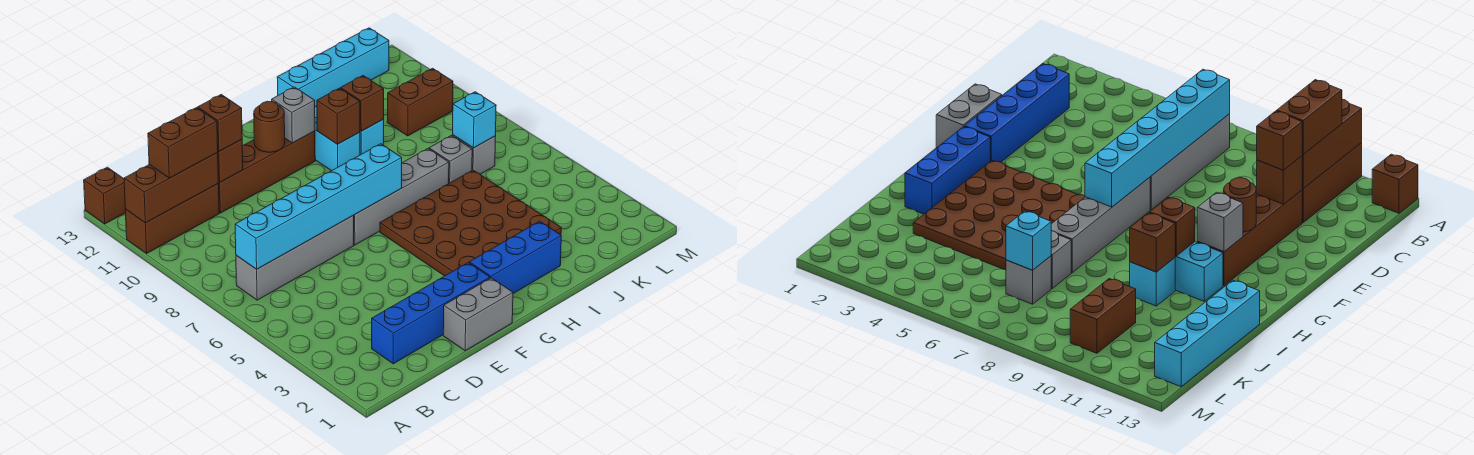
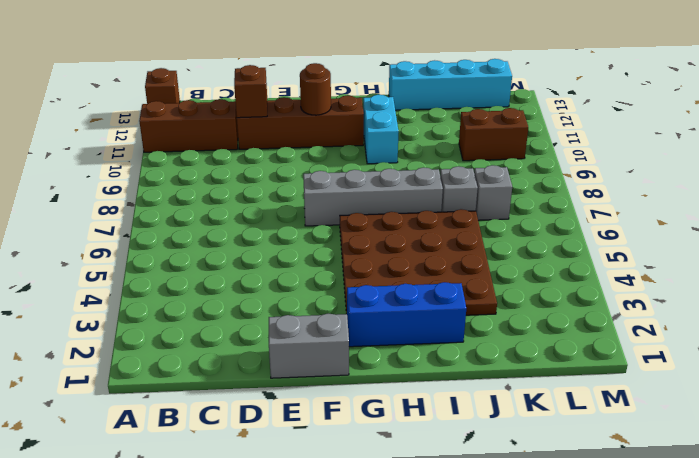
none -> grey 1x4 brick [236,216,354,300]
none -> blue 1x4 brick [372,263,490,364]
none -> cyan 1x1 brick [360,120,384,155]

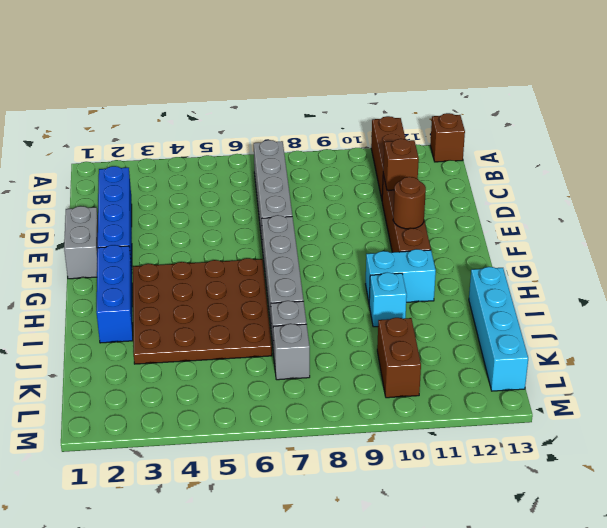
none -> brown 1x3 brick [124,153,218,223]
none -> cyan 1x6 brick [235,144,402,269]
none -> grey 1x1 brick [272,87,315,143]

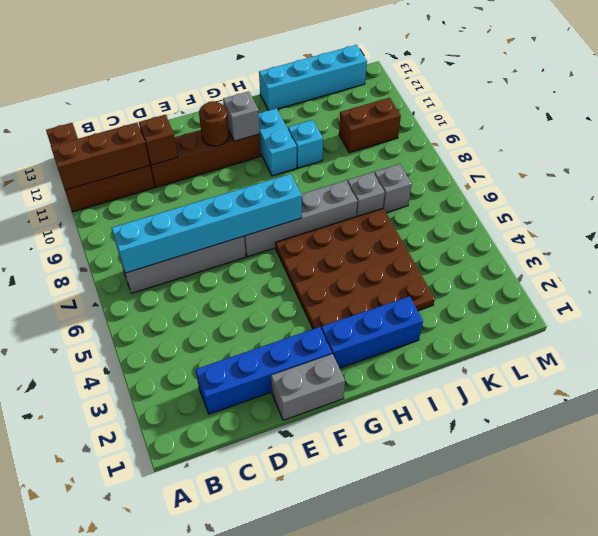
none -> brown 1x1 brick [317,88,360,144]
none -> brown 1x1 brick [341,76,384,131]
none -> cyan 1x1 brick [453,92,496,148]

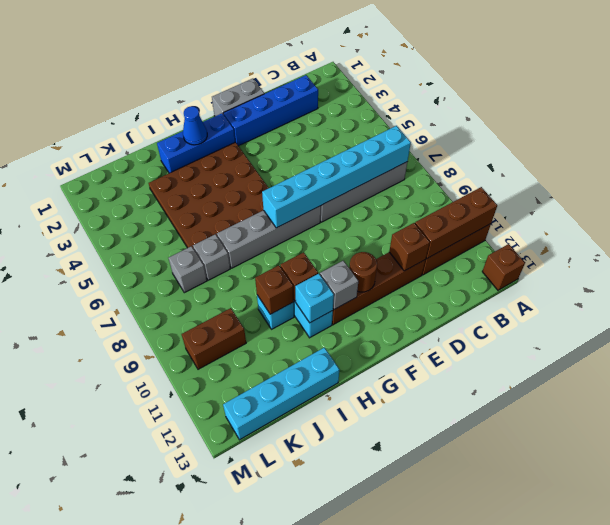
blue 1x1 cone [183,106,207,145] -> none
cyan 1x1 brick [295,273,334,323] -> cyan 1x1 brick moved to [453,92,496,148]
none -> brown 1x2 brick [148,108,218,178]
none -> brown 1x1 brick [198,95,242,151]

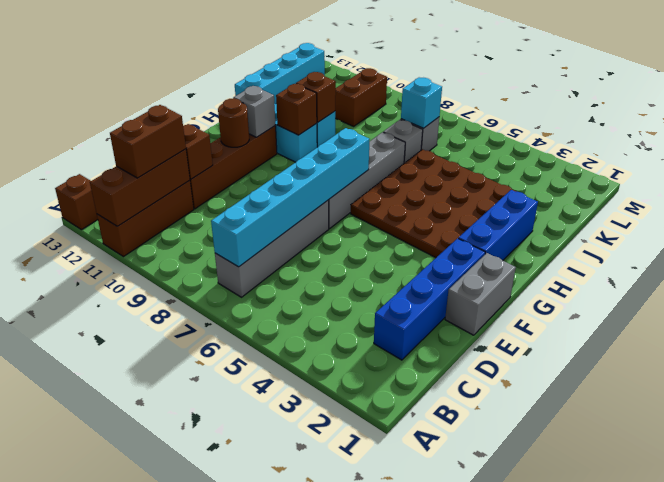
none -> brown 1x1 brick [198,95,242,151]

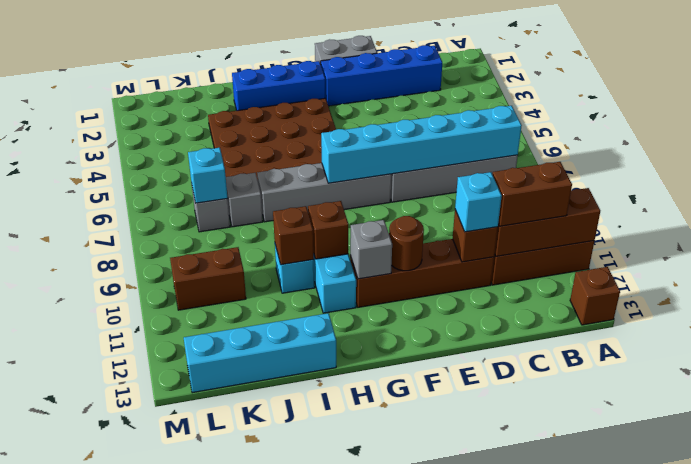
cyan 1x1 brick [455,172,502,232] -> brown 1x1 brick [198,95,242,151]

